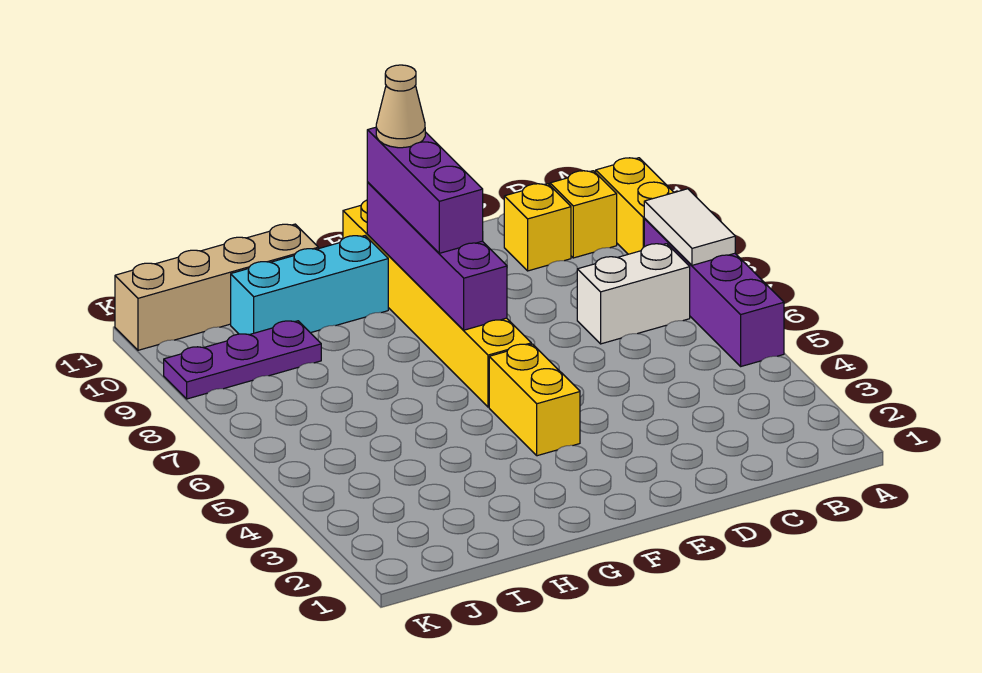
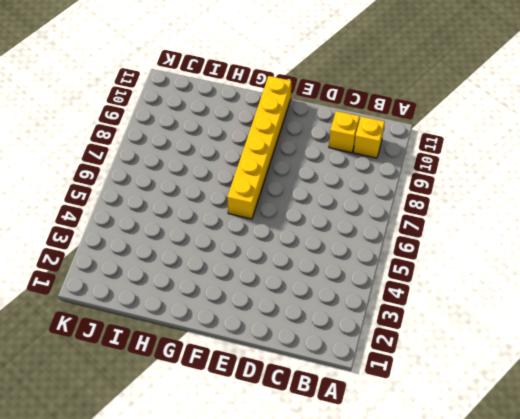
none -> purple 1x4 brick [644,219,784,366]
none -> yellow 1x2 brick [596,158,674,254]
none -> white 1x2 brick [577,244,690,344]

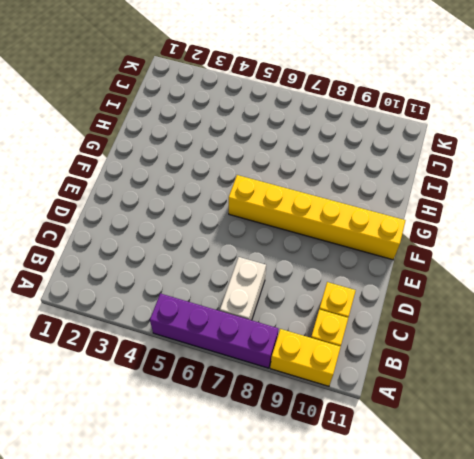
none -> yellow 1x2 brick [489,344,580,456]
none -> cyan 1x3 brick [231,236,388,335]
none -> tan 1x4 brick [115,224,318,350]

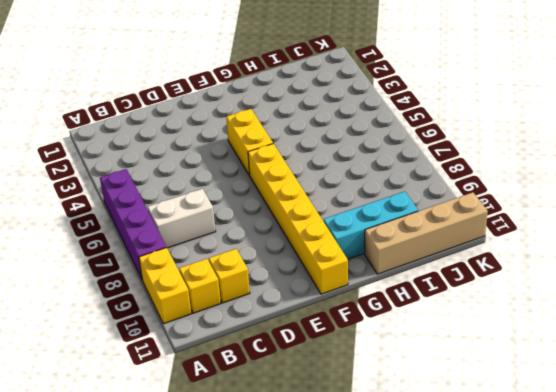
none -> purple 1x3 plate [164,321,321,399]
none -> white 1x2 tile [644,189,735,265]
none -> purple 1x4 brick [367,183,507,330]

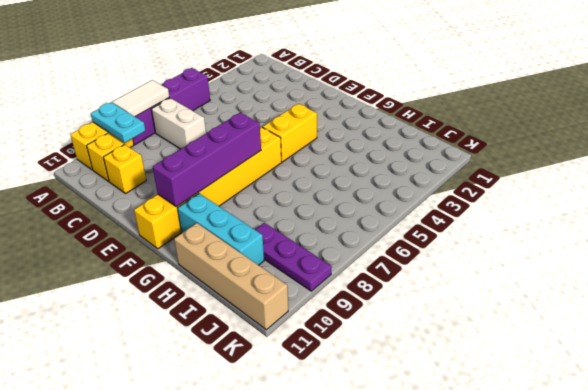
cyan 1x2 plate [91,102,145,143] -> none
none -> purple 1x3 brick [367,127,483,253]
none -> tan 1x1 cone [376,65,425,148]

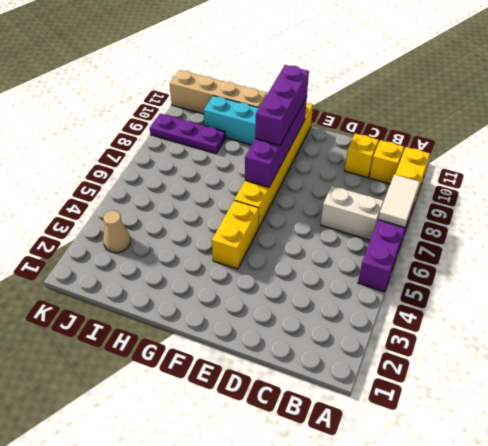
tan 1x1 cone [103,211,131,253] -> tan 1x1 cone moved to [376,65,425,148]

